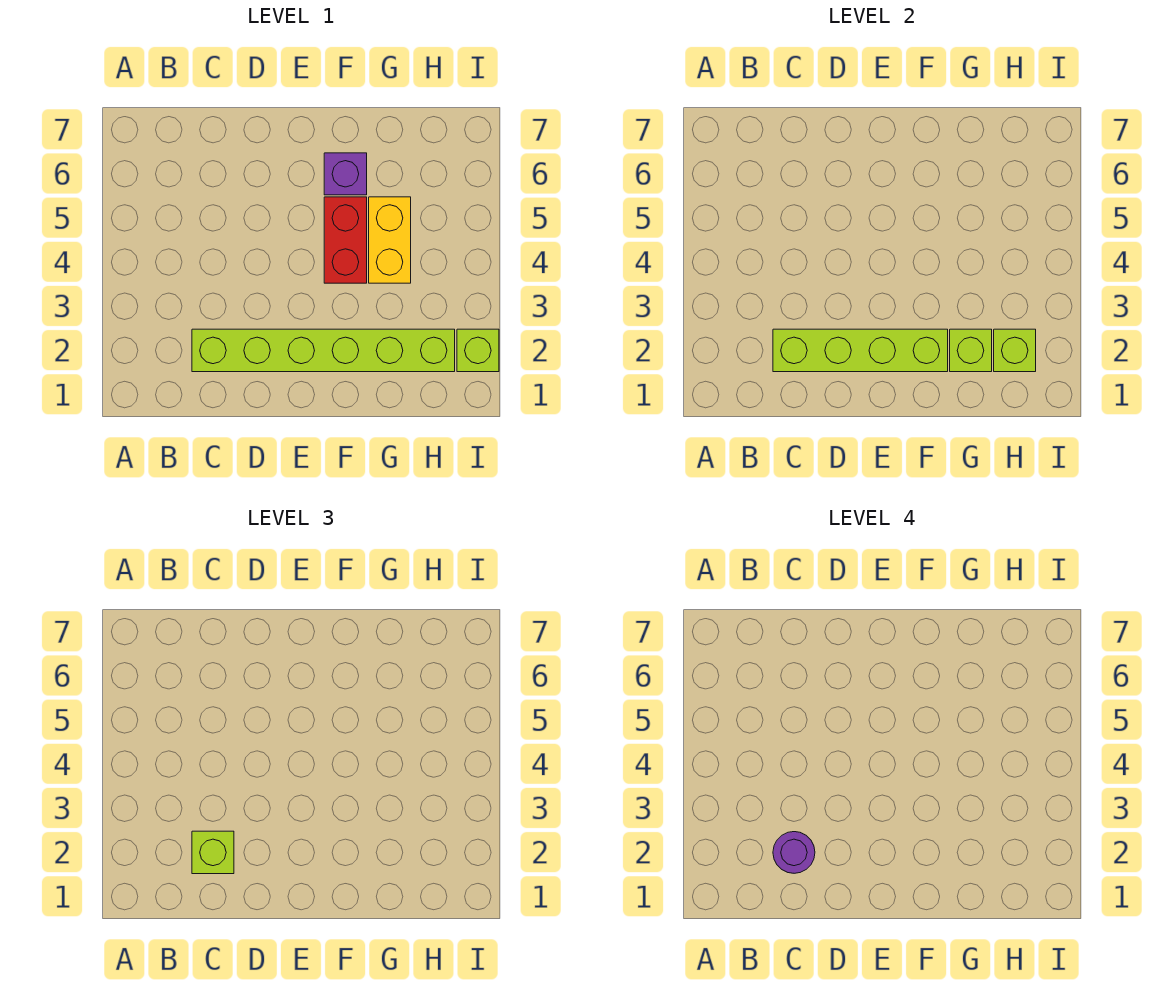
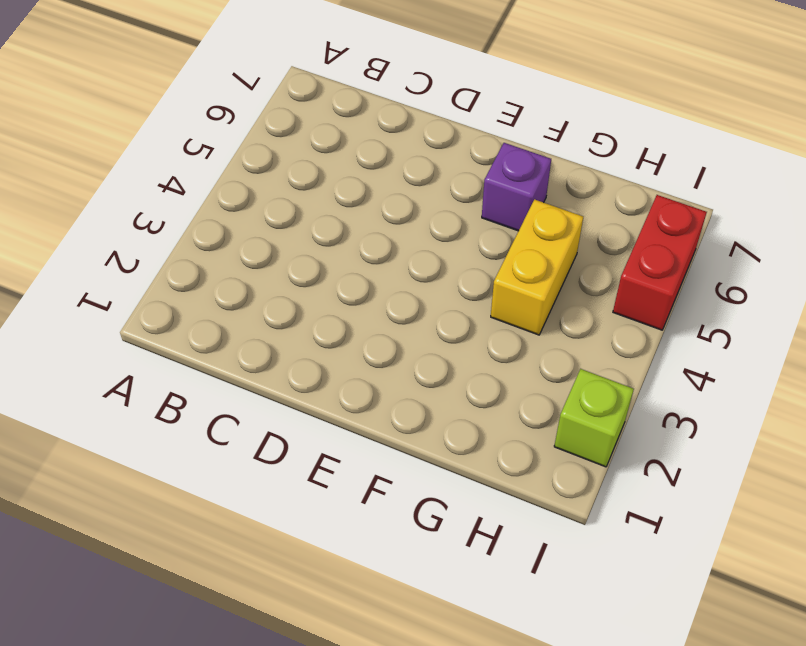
red 1x2 brick [613,195,707,330] -> red 1x2 brick moved to [324,197,367,283]
none -> lime 1x6 brick [192,329,455,372]
none -> lime 1x4 brick [773,329,948,372]

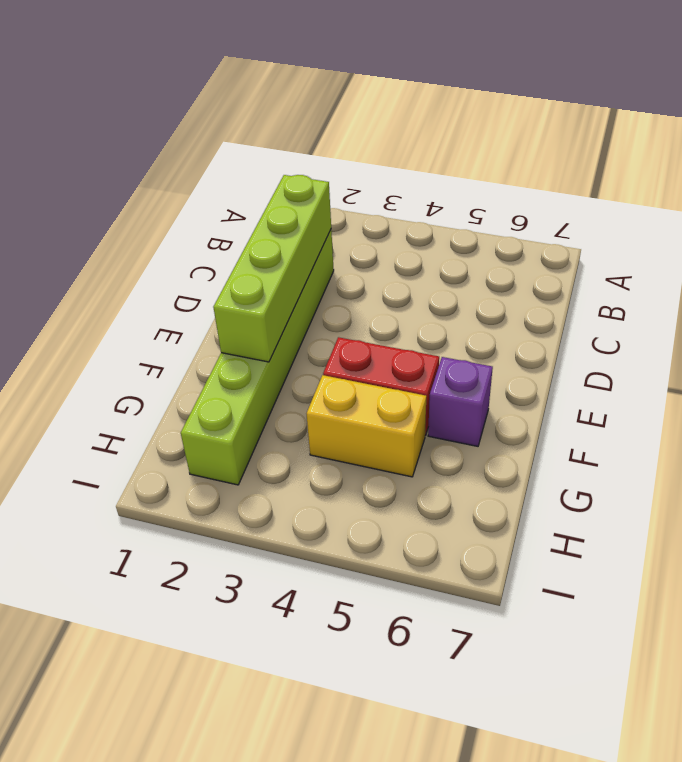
none -> lime 1x1 brick [457,329,499,372]
none -> lime 1x1 brick [950,329,992,372]

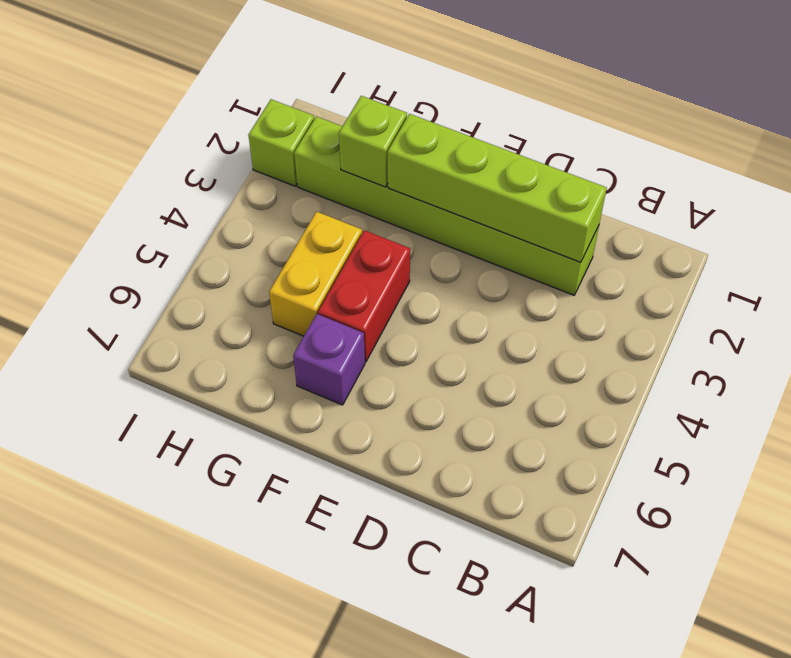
none -> lime 1x1 brick [994,329,1036,372]
none -> lime 1x1 brick [192,831,234,874]

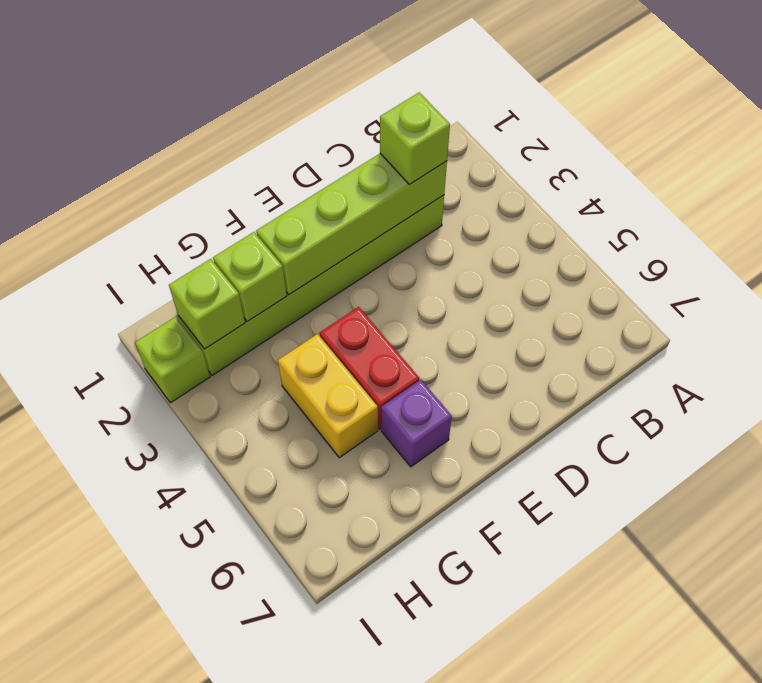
none -> purple 1x1 round brick [773,832,815,873]

